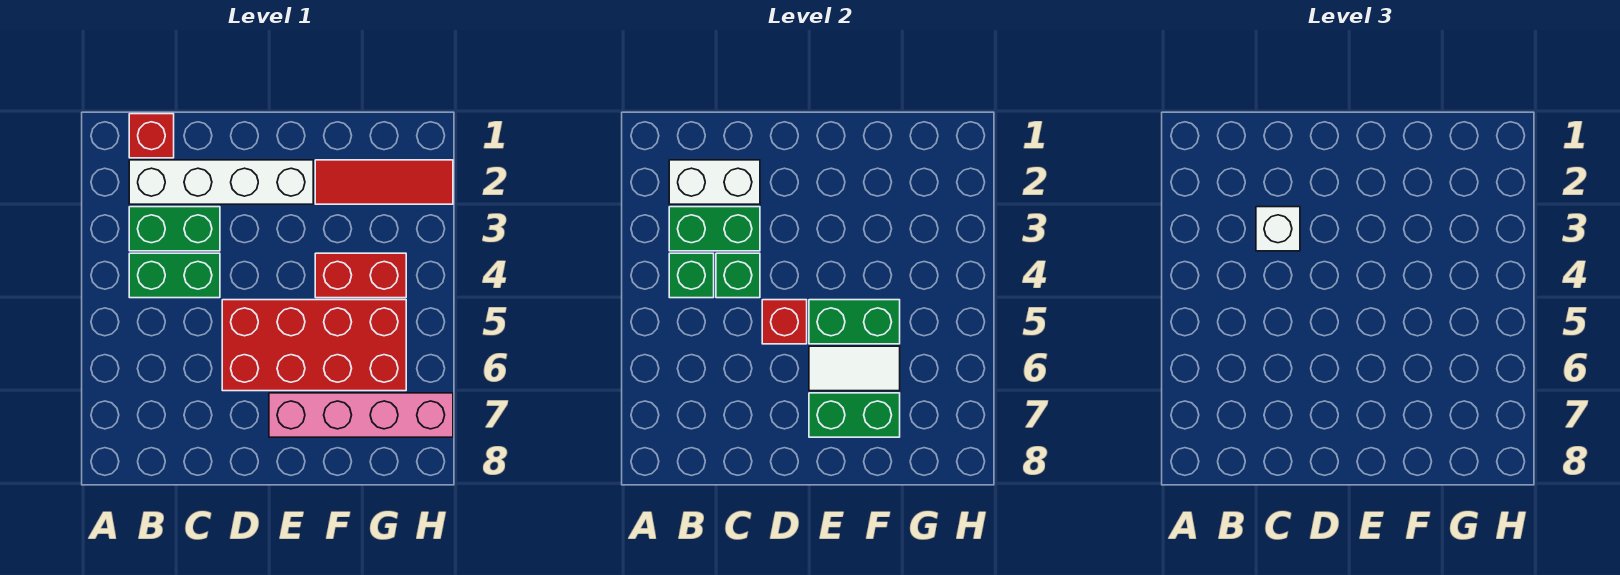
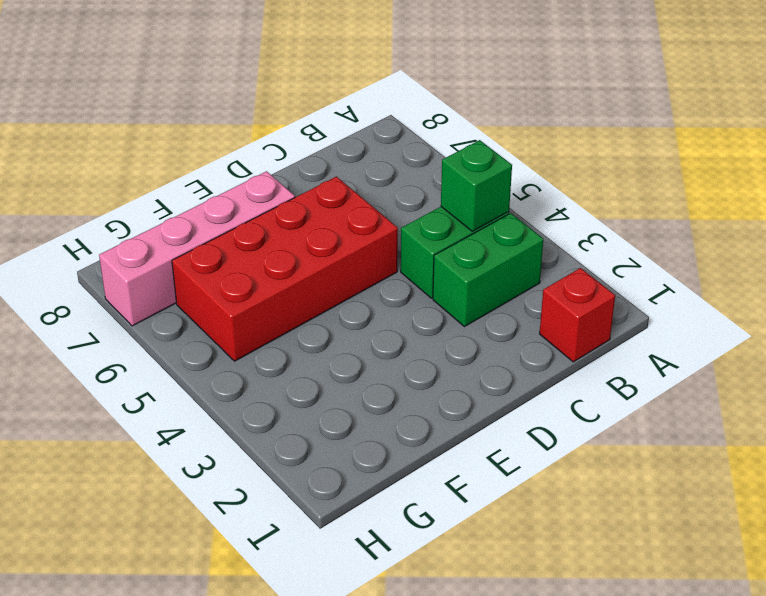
none -> white 1x4 brick [129,160,313,204]
none -> red 1x3 tile [315,160,453,204]
none -> red 1x2 brick [315,253,406,298]

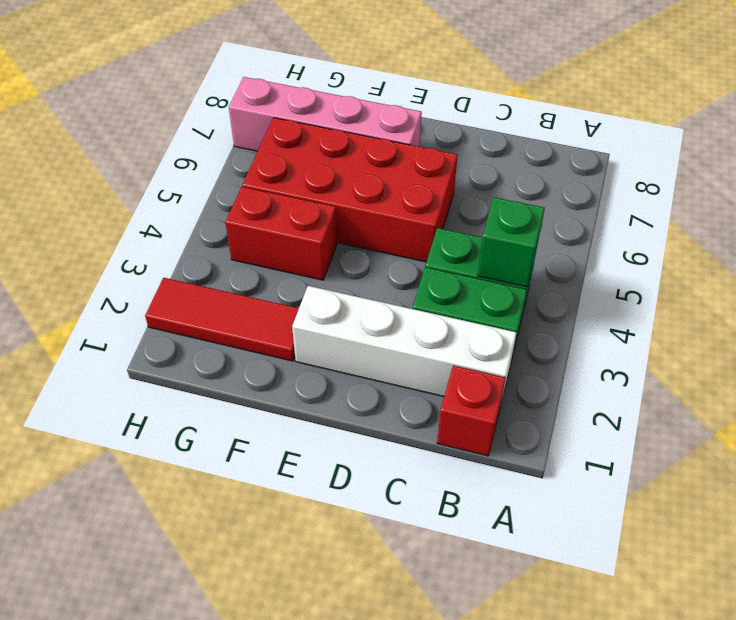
none -> white 1x2 brick [669,160,760,204]
none -> green 1x2 brick [669,207,760,251]
none -> green 1x1 brick [716,253,760,298]

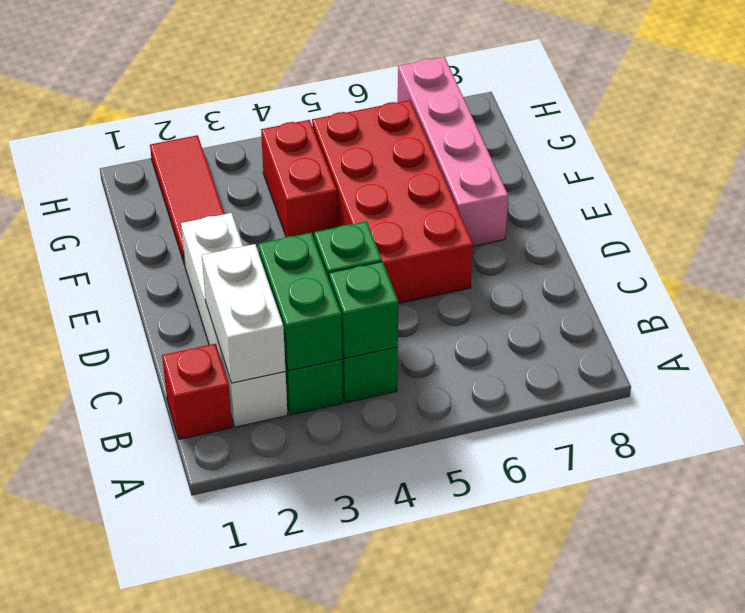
none -> red 1x1 brick [762,300,807,344]
none -> green 1x2 brick [809,300,900,344]
none -> white 1x2 tile [809,346,900,391]

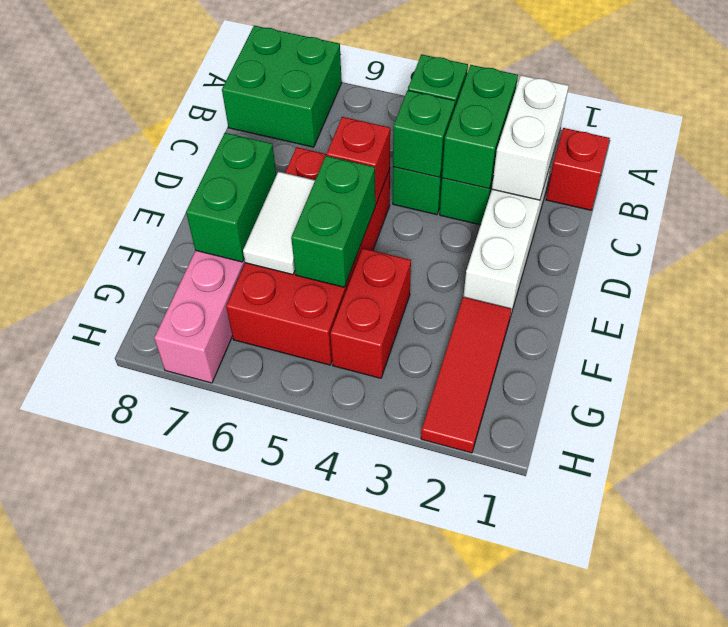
green 2x2 brick [222,26,342,147] -> none
none -> white 1x1 brick [1256,207,1300,251]

